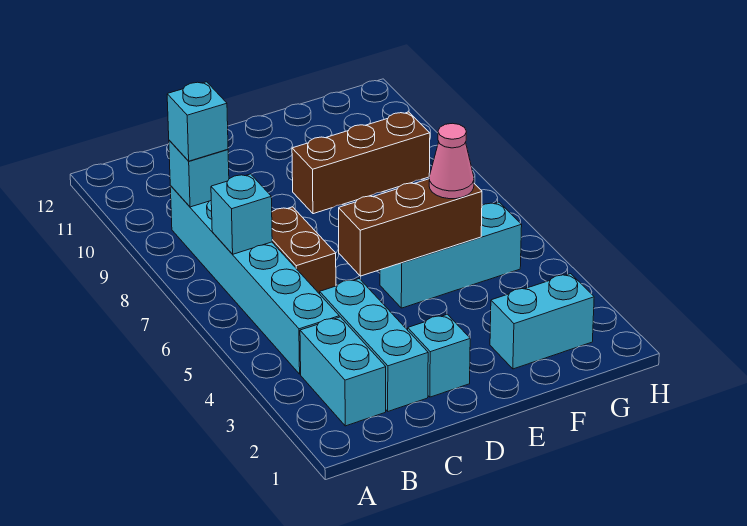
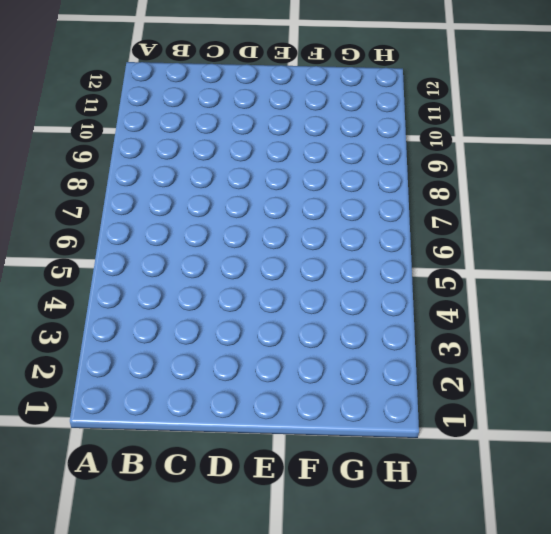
none -> cyan 1x2 brick [300,317,386,426]
none -> cyan 1x6 brick [170,186,339,374]
none -> cyan 1x3 brick [320,279,428,411]

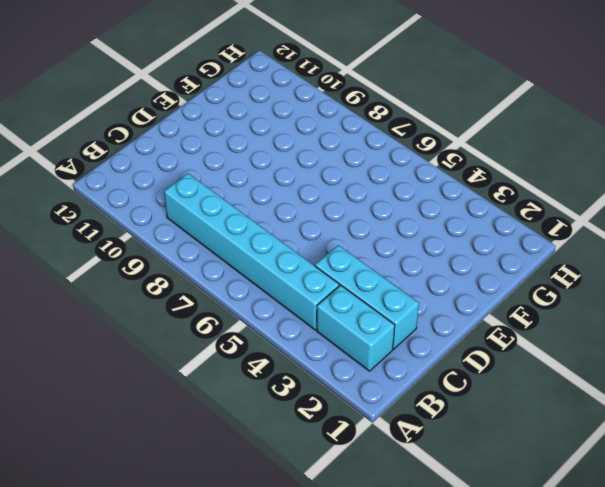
none -> brown 1x2 brick [272,207,336,294]
none -> cyan 1x1 brick [408,314,470,397]
none -> cyan 1x3 brick [380,202,522,308]

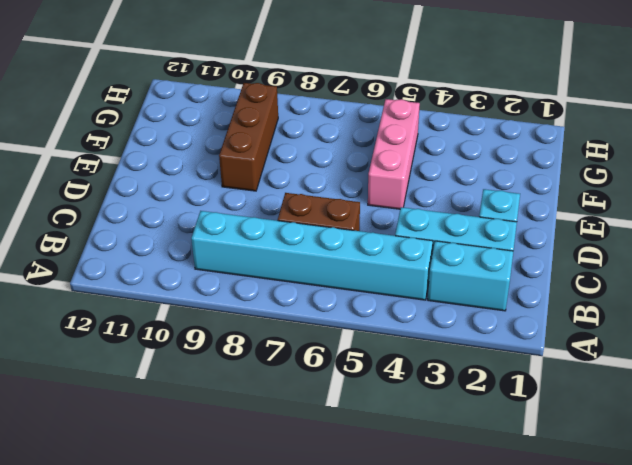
pink 1x3 brick [368,99,420,209] -> cyan 1x3 brick [380,202,522,308]
none -> cyan 1x2 brick [490,274,594,369]
none -> cyan 1x1 brick [211,174,272,254]
none -> cyan 1x1 brick [169,140,229,207]

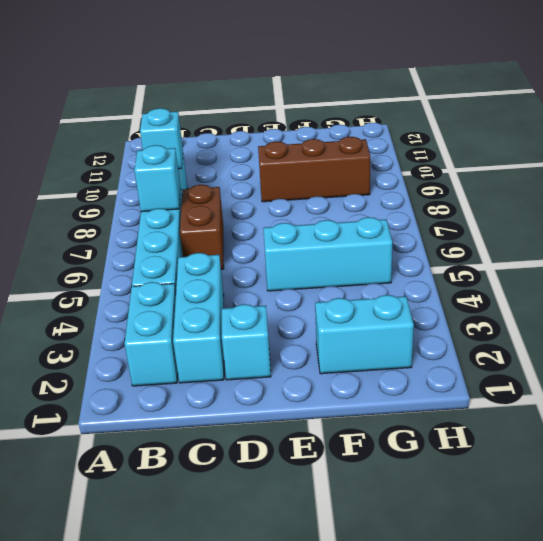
none -> brown 1x3 brick [339,179,482,276]
none -> cyan 1x1 brick [167,82,228,161]
none -> pink 1x1 cone [429,123,474,199]

